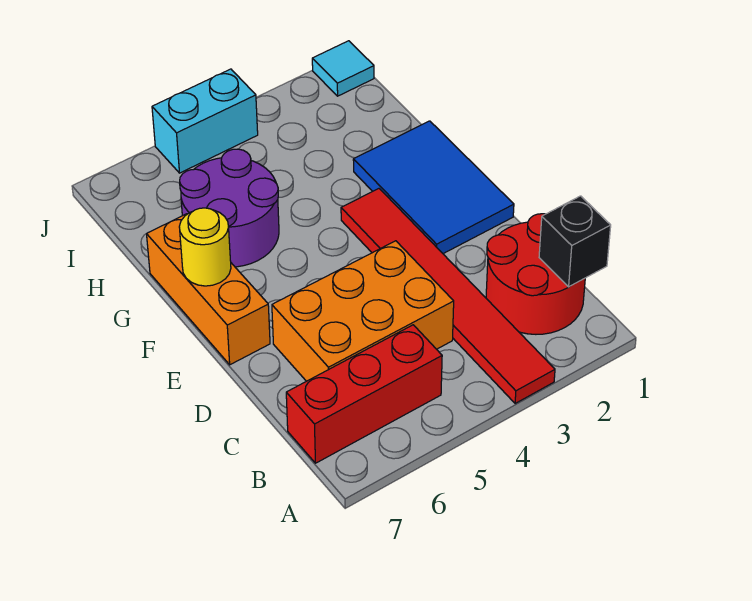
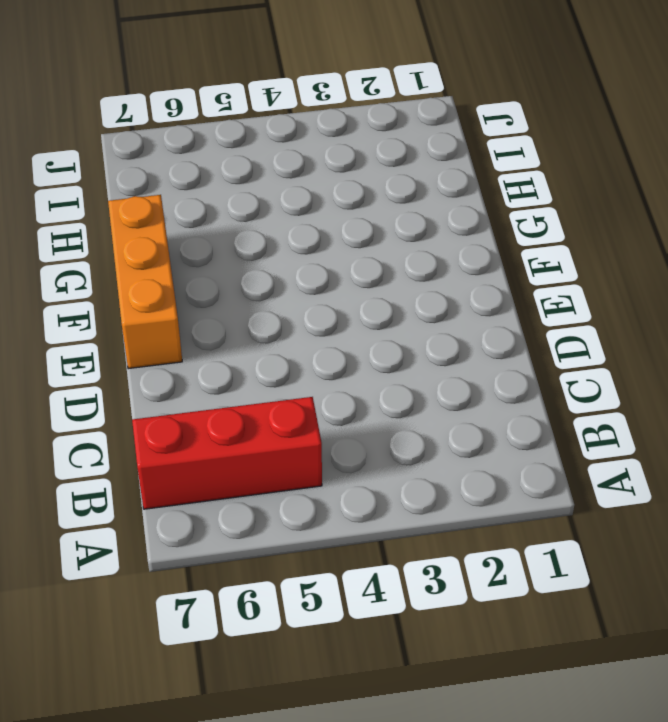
none -> red 1x6 tile [341,189,555,404]
none -> red 2x2 round brick [486,214,585,334]

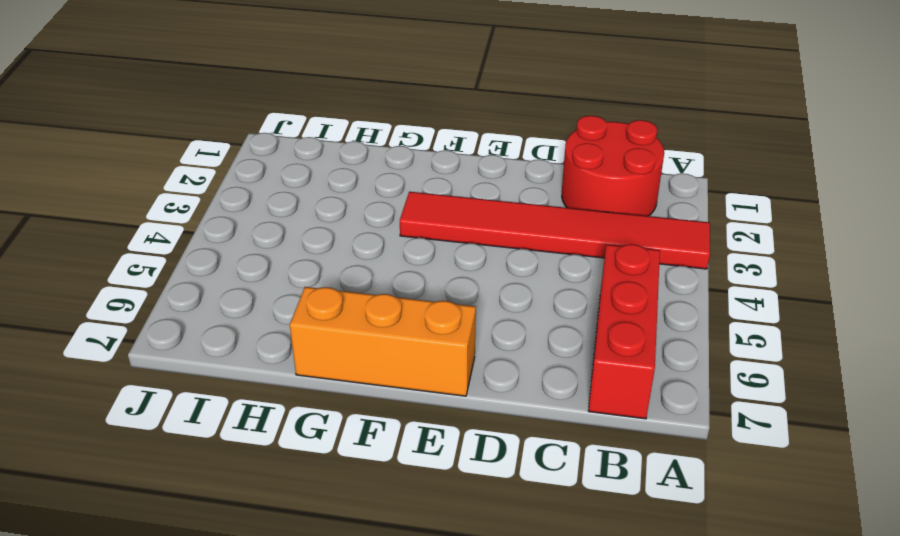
none -> orange 2x3 brick [272,241,454,381]
none -> blue 2x3 tile [353,121,514,254]

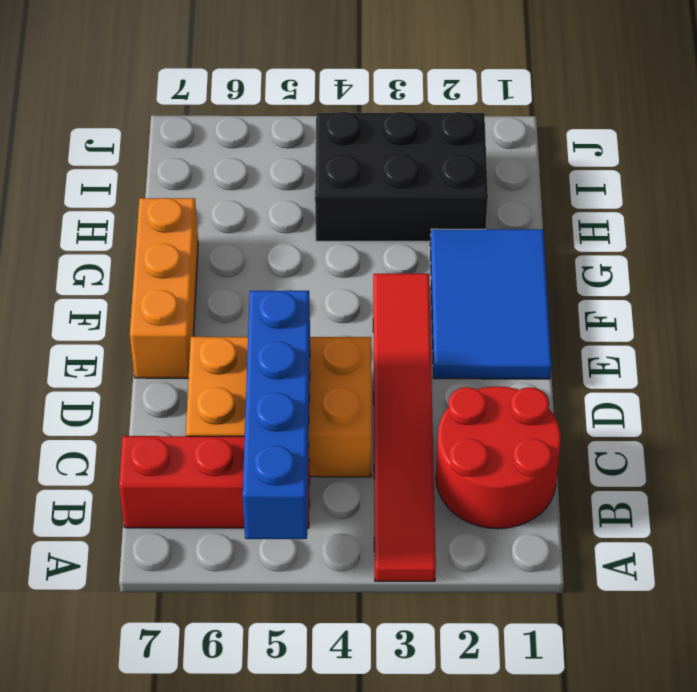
blue 1x4 brick [243,291,310,539] -> none
black 2x3 brick [315,112,488,241] -> none
none -> purple 2x2 round brick [180,149,279,267]
none -> cyan 1x1 tile [312,41,374,96]

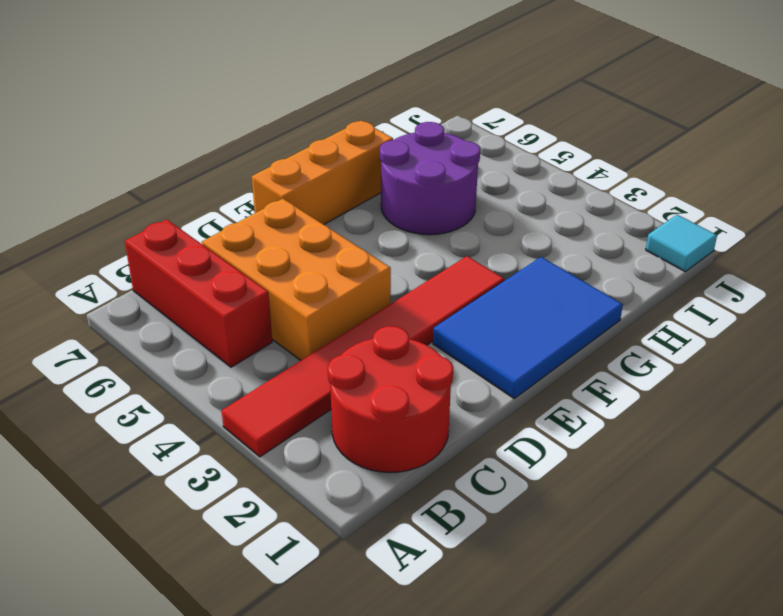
none -> cyan 1x2 brick [152,69,258,173]
none -> black 1x1 brick [539,196,611,287]

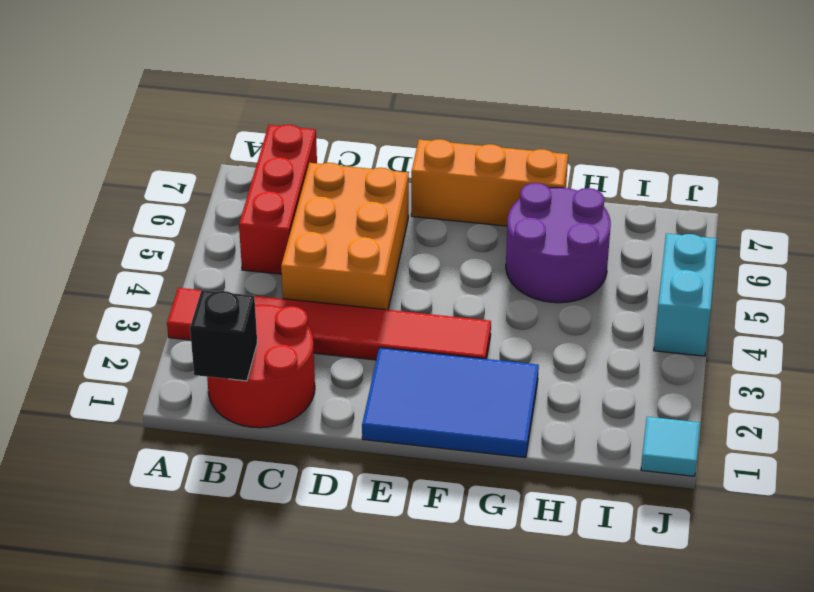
none -> yellow 1x1 round brick [179,208,231,286]

